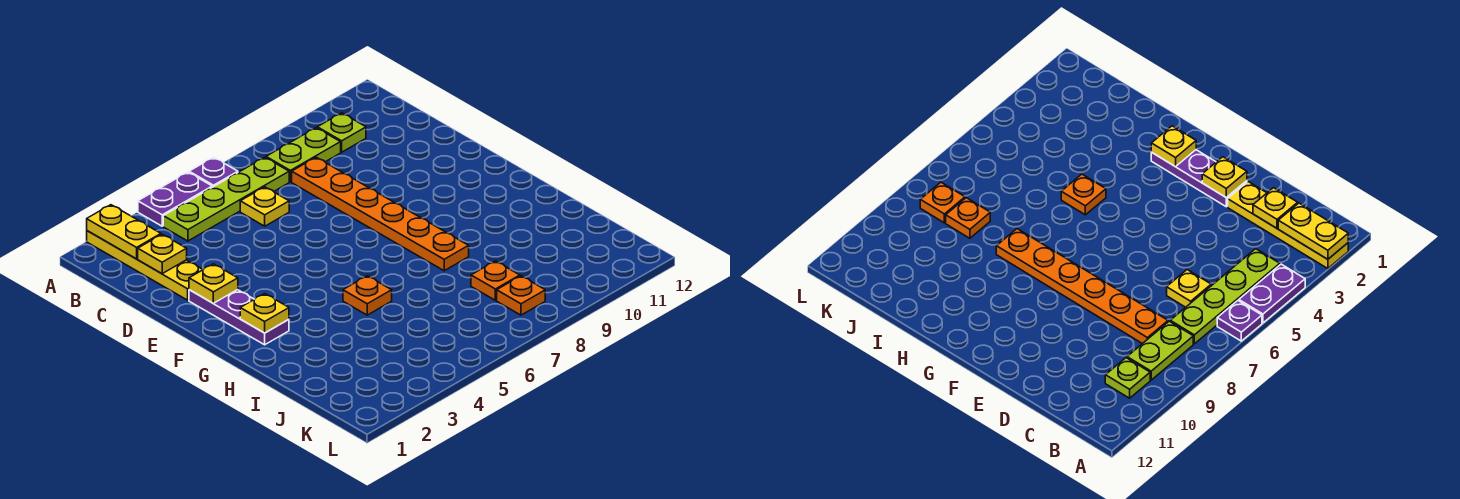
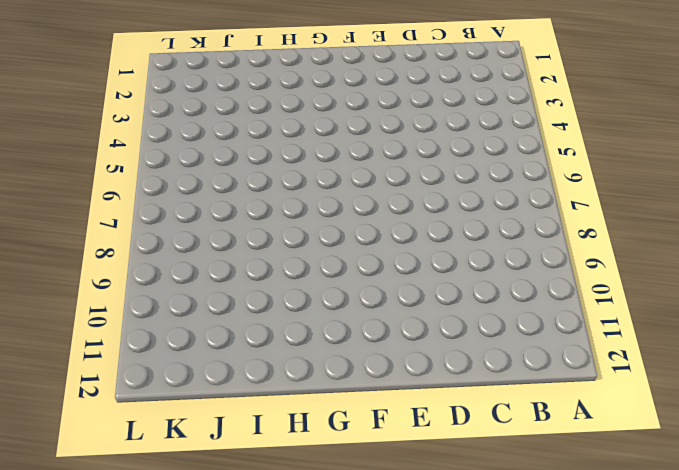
none -> yellow 1x4 plate [87,231,203,300]
none -> purple 1x2 plate [138,172,212,226]
none -> purple 1x1 plate [189,157,238,187]

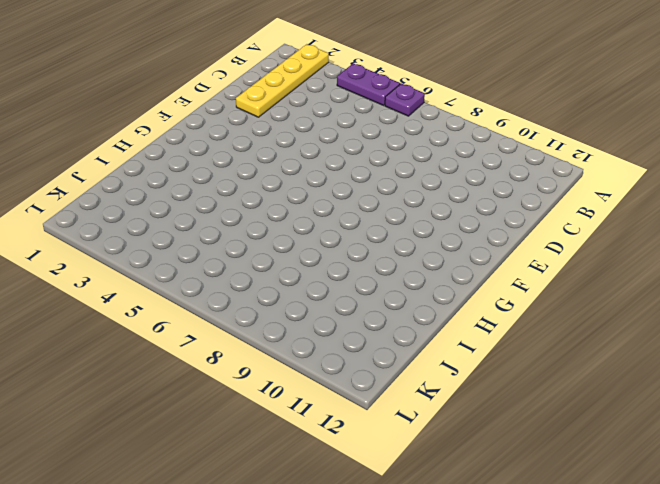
none -> lime 1x4 plate [163,157,289,241]
none -> lime 1x2 plate [266,128,341,182]
none -> lime 1x1 plate [317,113,366,152]

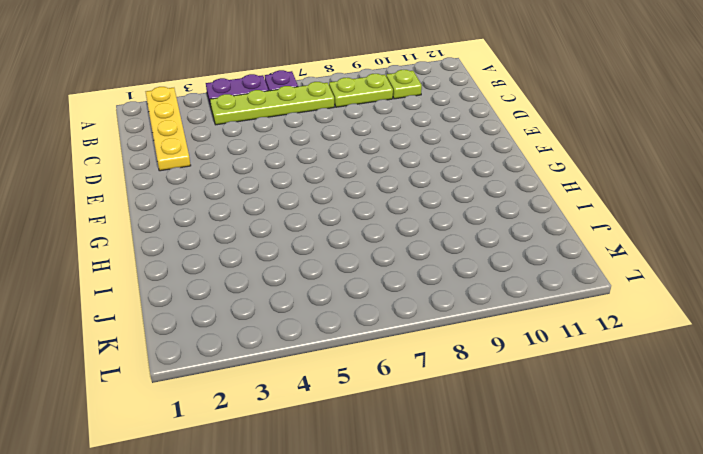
none -> yellow 1x1 plate [240,187,289,226]
none -> orange 1x6 plate [292,157,469,271]
none -> purple 1x3 plate [189,290,289,345]

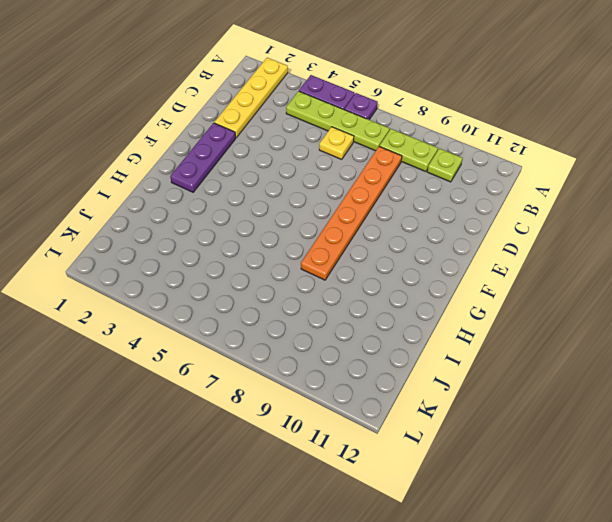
none -> orange 1x1 plate [343,276,392,315]
none -> orange 1x1 plate [471,261,520,300]
none -> orange 1x1 plate [497,276,545,315]

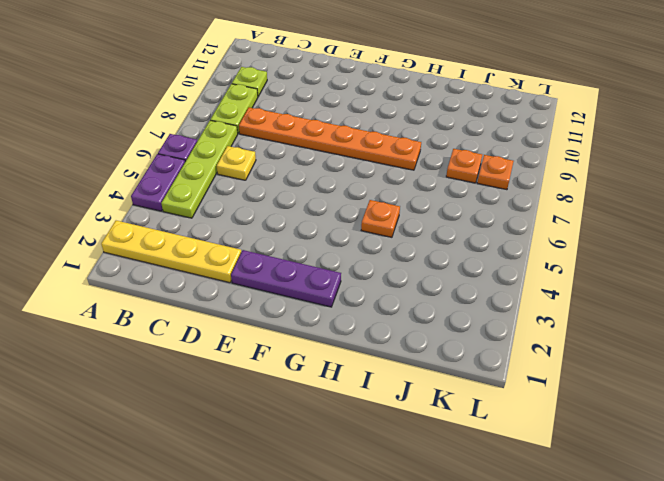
none -> yellow 1x2 plate [87,205,161,259]
none -> yellow 1x1 plate [138,234,187,274]
none -> yellow 1x1 plate [189,264,238,303]

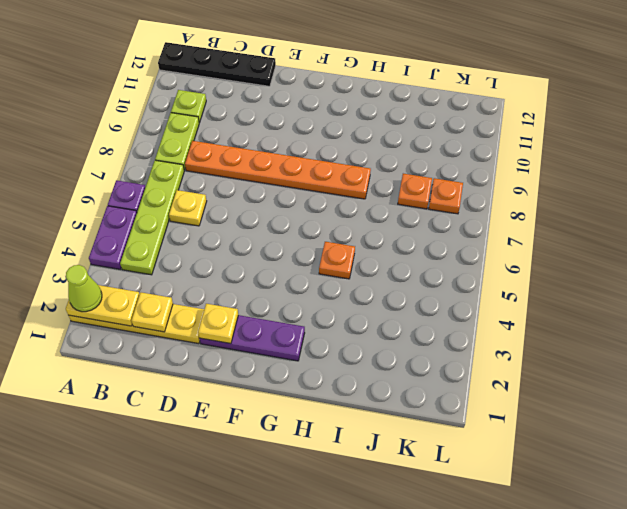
lime 1x1 cone [66,265,102,312] -> none
black 1x4 plate [158,42,276,86] -> none
none -> yellow 1x1 plate [240,294,289,333]

